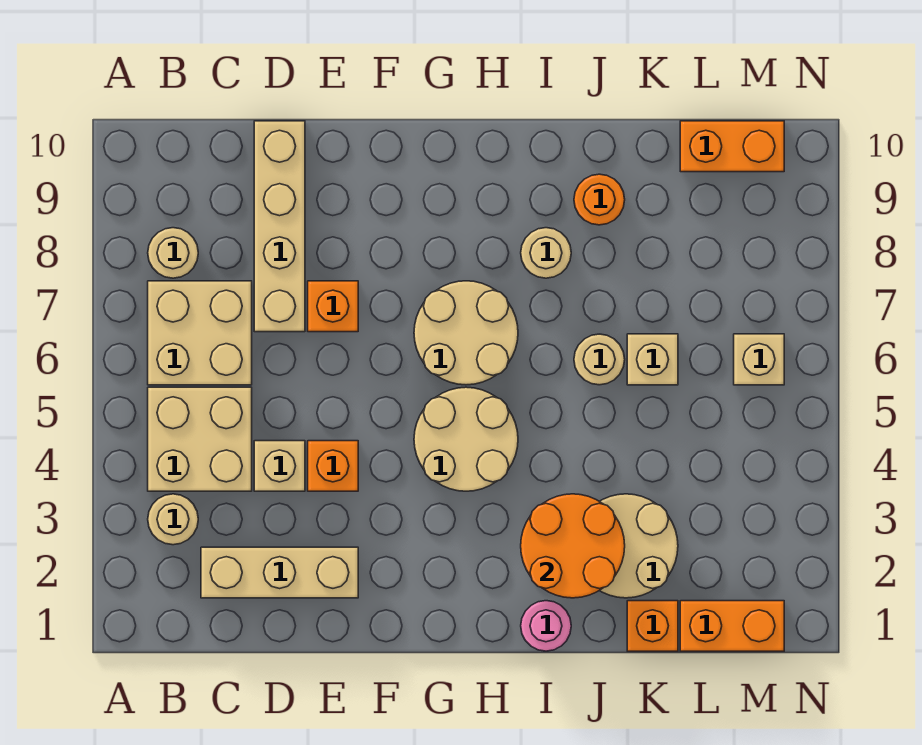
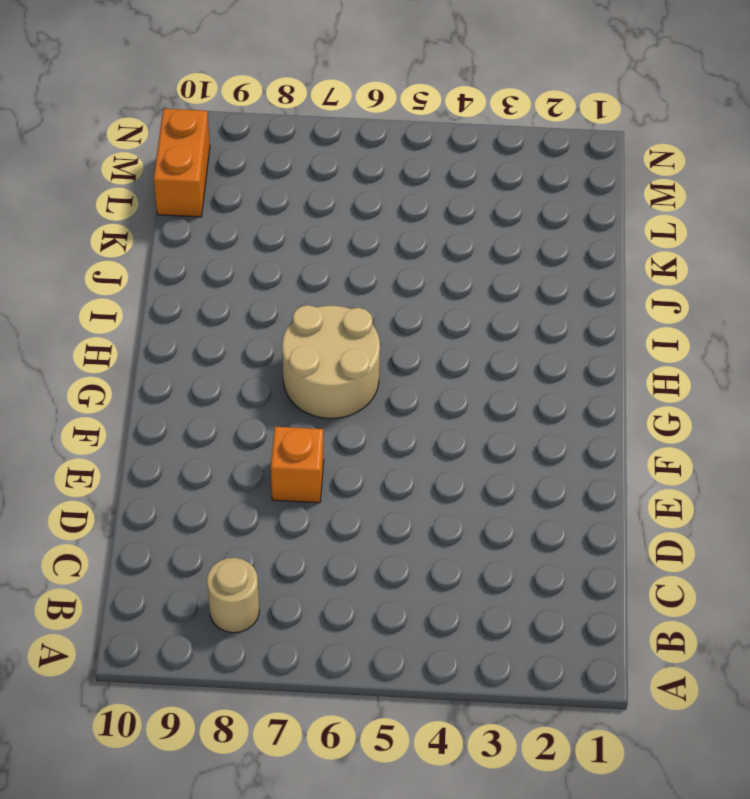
none -> tan 1x1 round brick [148,494,198,545]
none -> tan 2x2 brick [148,387,252,491]
none -> tan 2x2 brick [148,281,252,385]

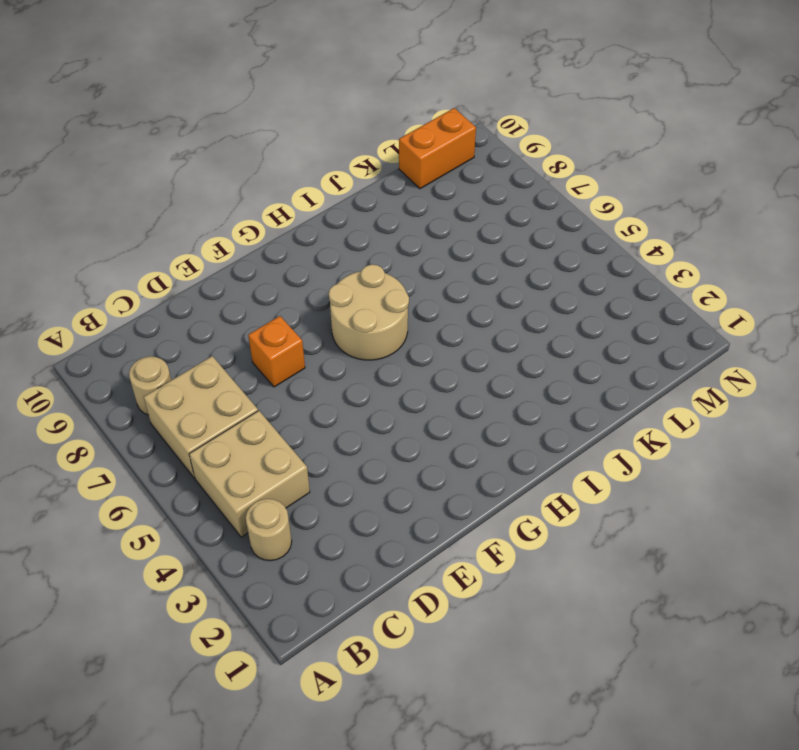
none -> tan 1x3 brick [201,547,358,598]
none -> tan 1x1 brick [254,441,305,491]
none -> tan 1x4 brick [254,121,305,332]

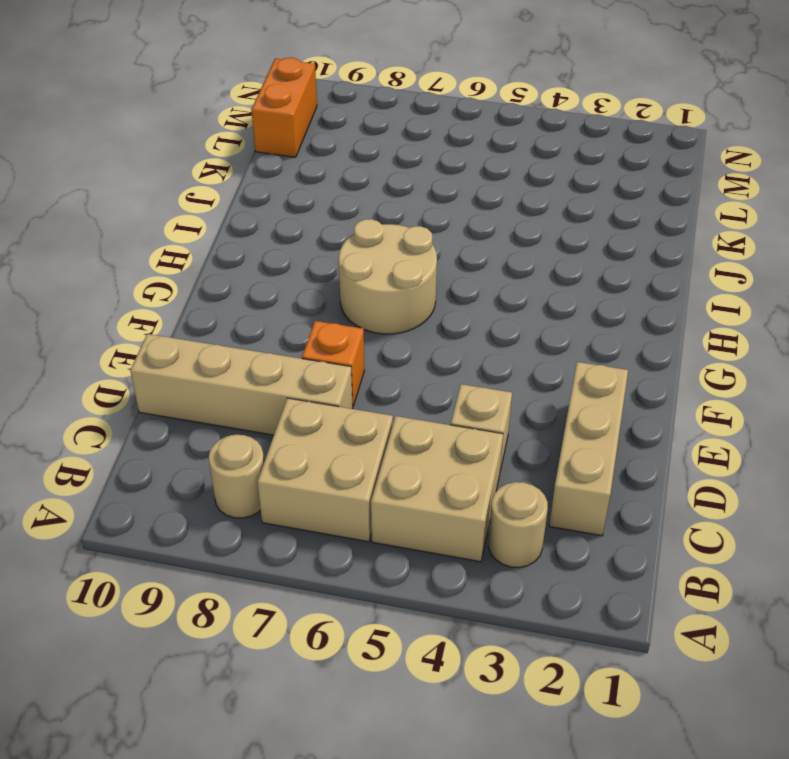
none -> orange 1x1 brick [308,441,358,491]
none -> tan 2x2 round brick [414,387,518,491]
none -> pink 1x1 round brick [521,601,571,651]

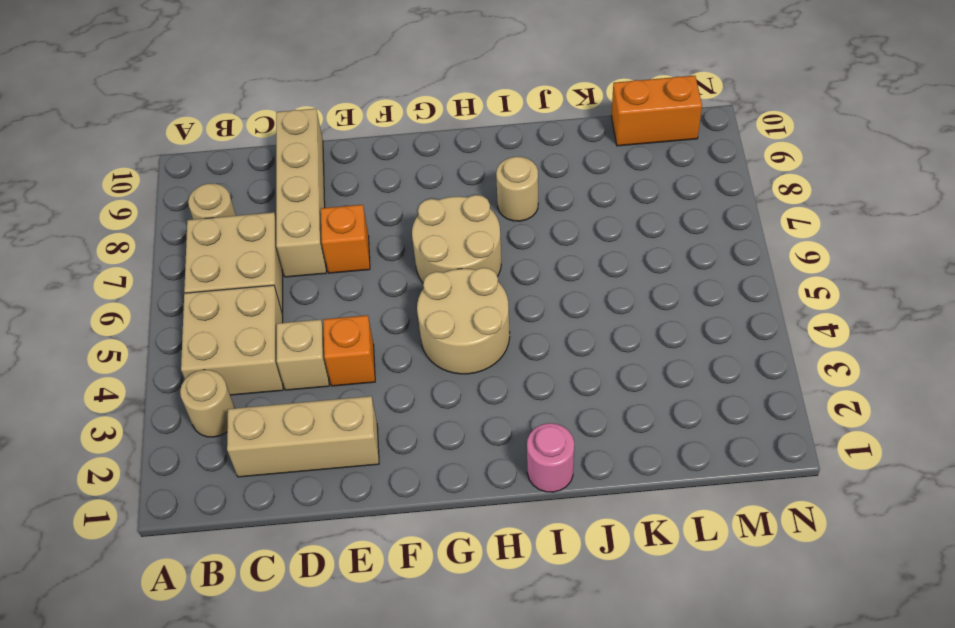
none -> tan 2x2 round brick [599,494,678,598]
none -> tan 1x1 round brick [574,334,625,385]
none -> orange 1x1 round brick [574,174,625,225]

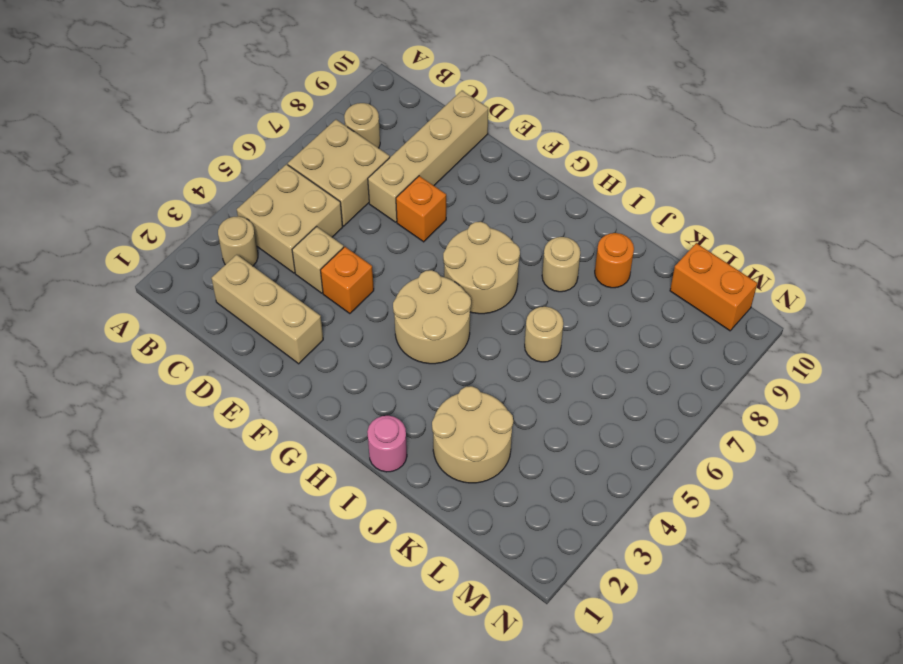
none -> orange 1x1 brick [627,601,678,651]
none -> tan 1x1 brick [627,334,678,385]
none -> orange 1x2 brick [680,601,784,651]

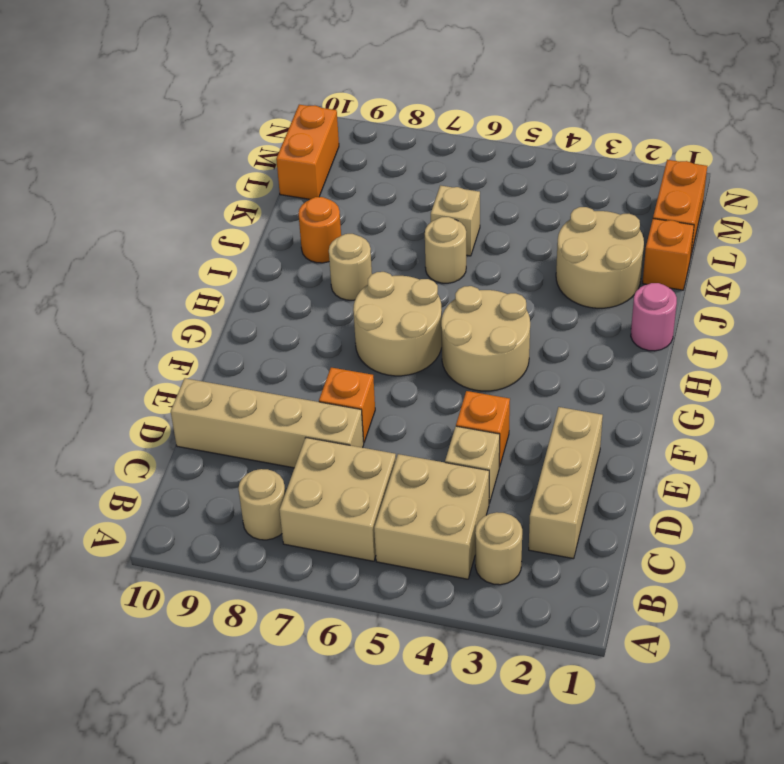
none -> tan 1x1 brick [734,334,784,385]
none -> orange 2x2 round brick [521,494,625,598]

